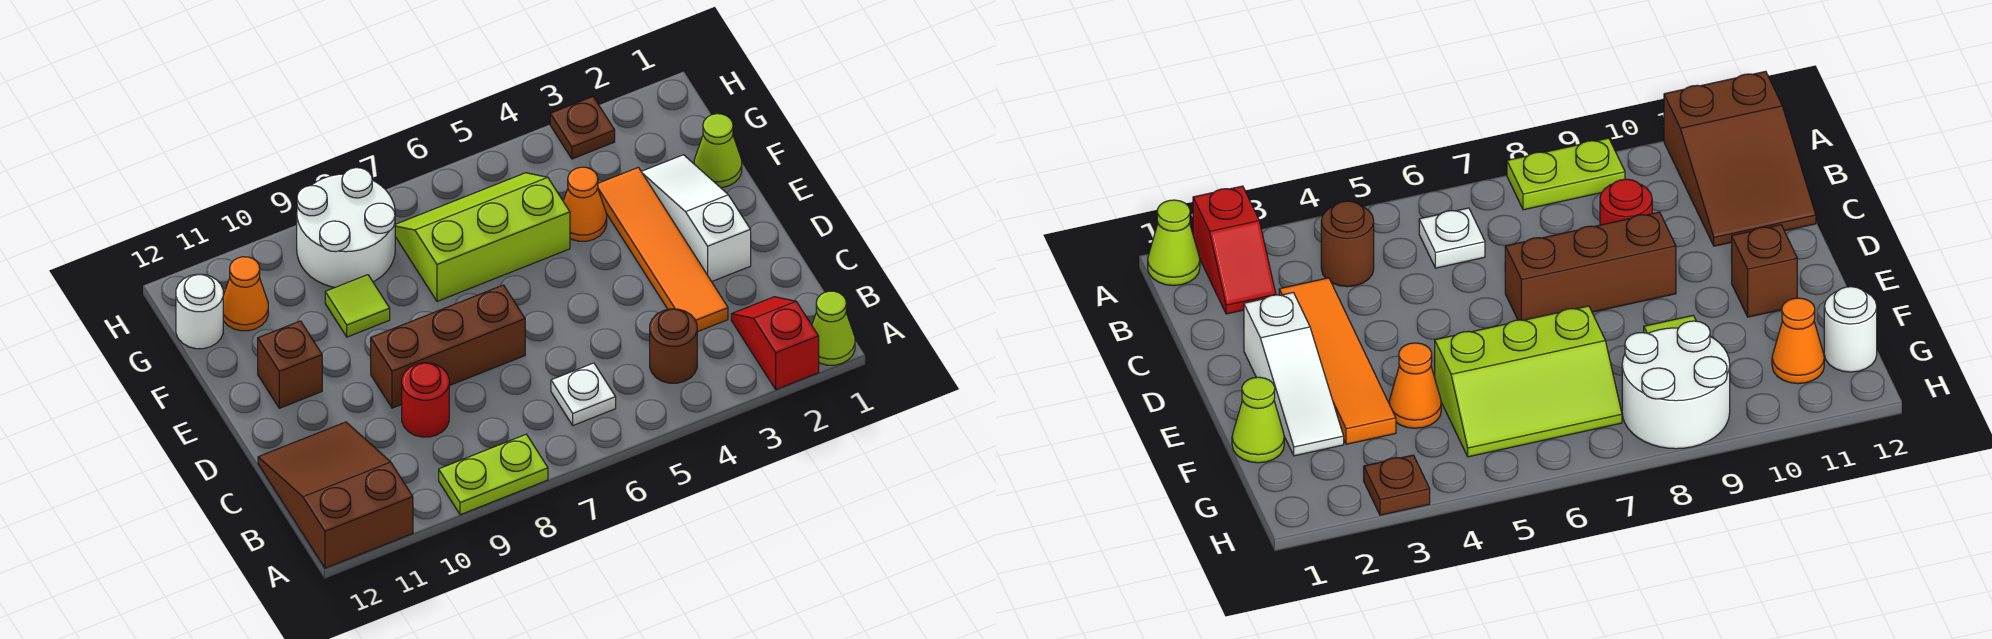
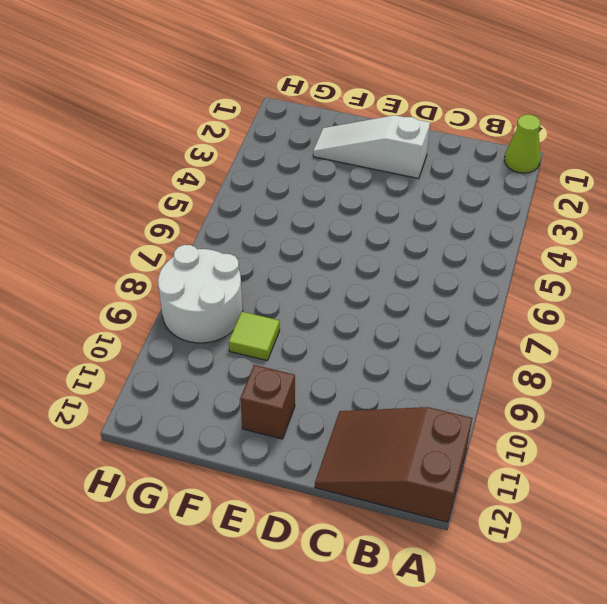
none -> red 1x2 slope [731,297,819,389]
none -> lime 1x2 plate [439,434,548,515]
none -> brown 1x1 round brick [650,309,697,383]

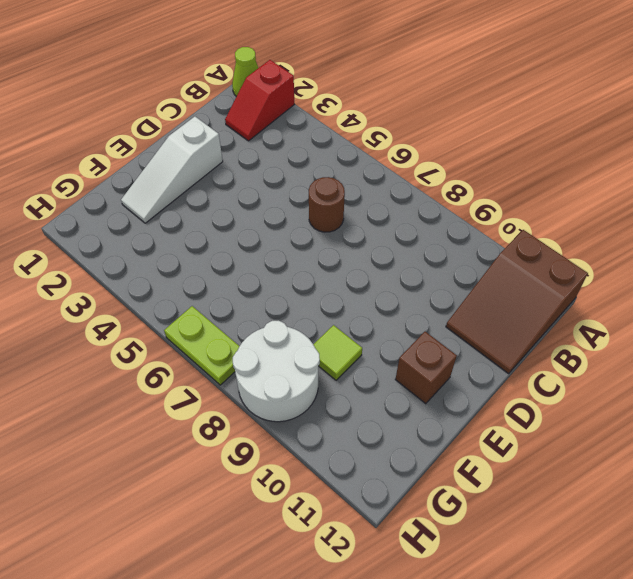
brown 1x1 round brick [309,177,345,232] -> brown 1x1 round brick moved to [650,309,697,383]
lime 1x2 plate [164,306,239,385] -> lime 1x2 plate moved to [439,434,548,515]
none -> white 1x1 plate [551,363,616,425]
none -> orange 1x4 tile [598,167,728,332]
none -> red 1x1 round brick [402,363,449,437]

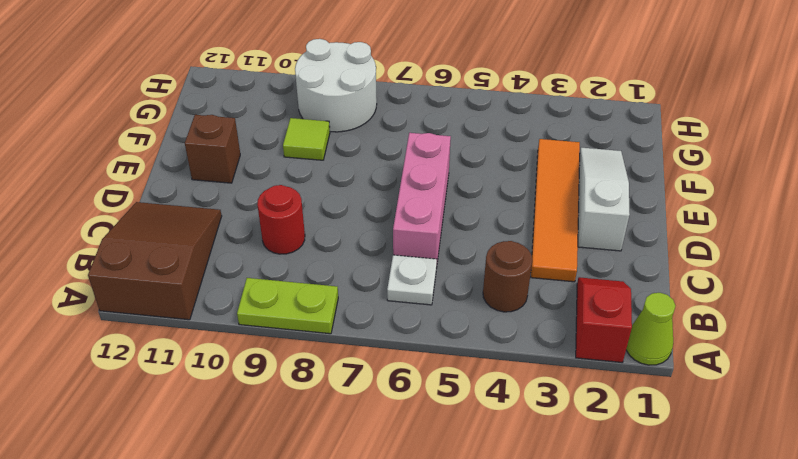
pink 1x3 brick [393,133,451,269] -> none
none -> brown 1x3 brick [371,285,525,408]
none -> lime 1x1 cone [694,114,742,188]
none -> orange 1x1 cone [563,167,607,241]

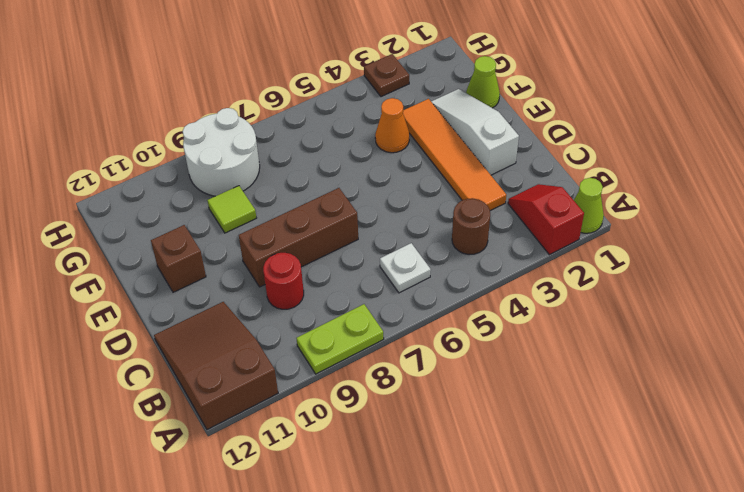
none -> lime 2x3 slope [395,173,570,301]
none -> orange 1x1 cone [223,257,268,331]
none -> white 1x1 round brick [176,274,223,349]

